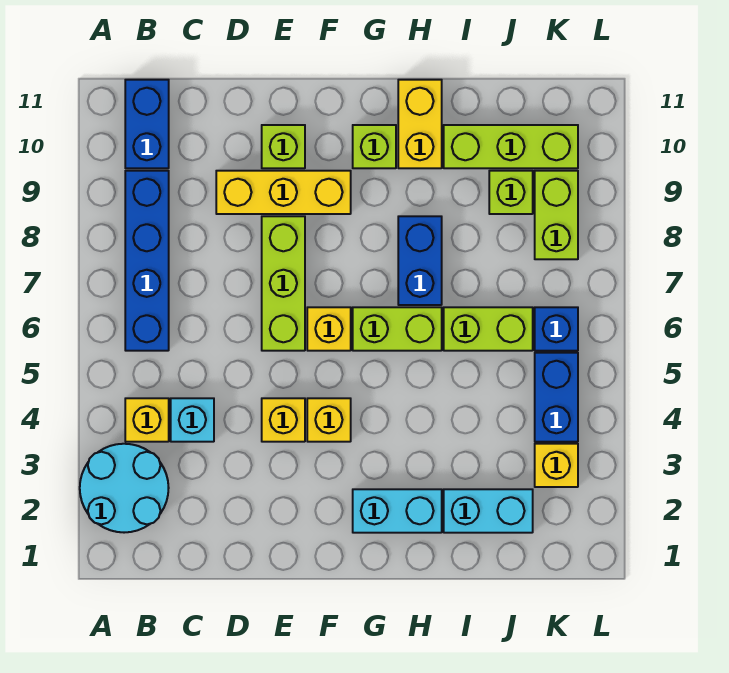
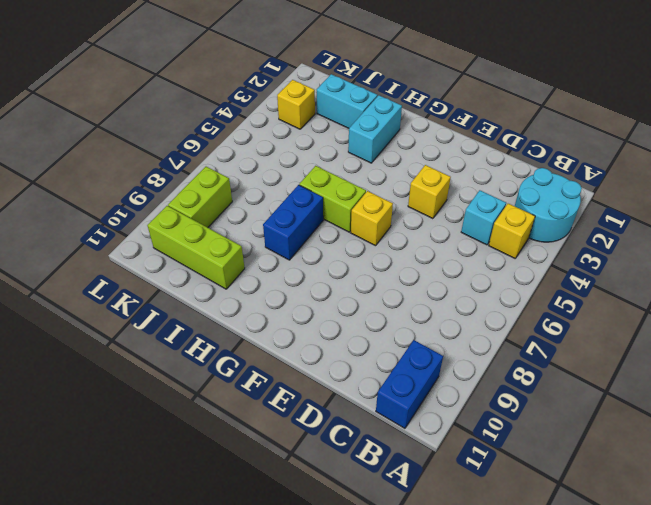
cyan 1x2 brick [348,95,402,163] -> cyan 1x2 brick turned to [353,489,442,533]
none -> blue 1x4 brick [125,171,169,351]
none -> yellow 1x3 brick [216,171,351,214]
none -> lime 1x3 brick [262,216,305,351]

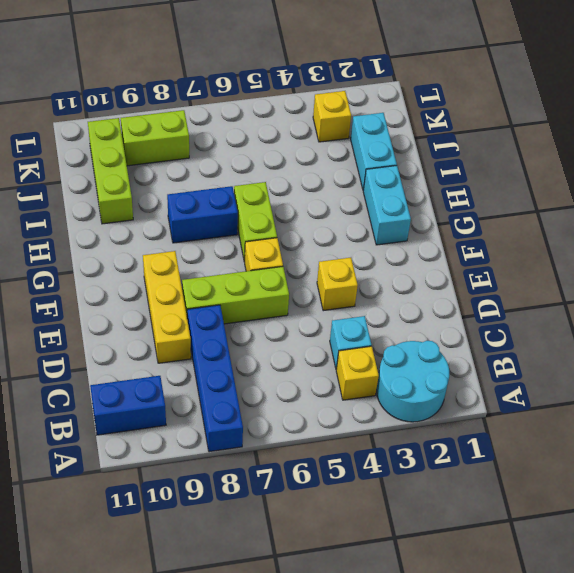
blue 1x4 brick [187,305,243,452] -> blue 1x4 brick turned to [125,171,169,351]
none -> lime 1x1 brick [262,125,305,168]
none -> yellow 1x1 brick [307,398,351,442]
none -> lime 1x1 brick [353,125,396,168]

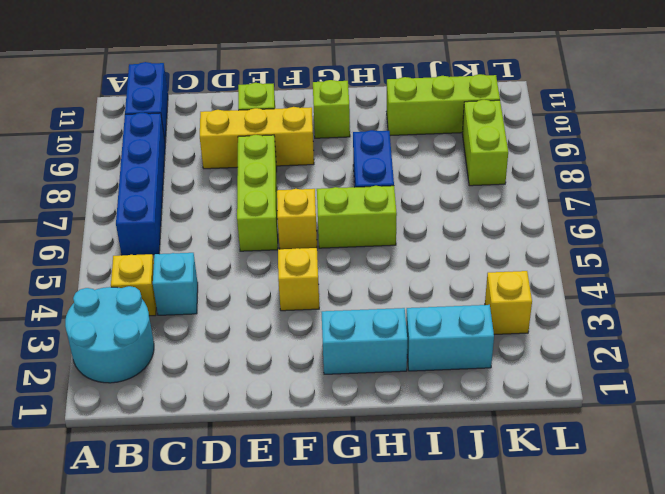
none -> yellow 1x1 brick [262,398,305,442]
none -> yellow 1x2 brick [398,80,442,168]
none -> lime 1x2 brick [444,307,533,351]

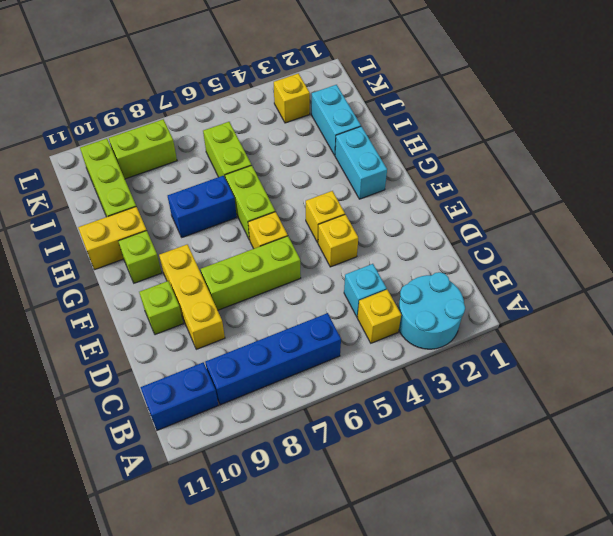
none -> lime 1x1 brick [489,171,533,214]
none -> blue 1x2 brick [535,353,578,442]
none -> blue 1x1 brick [535,307,578,351]

